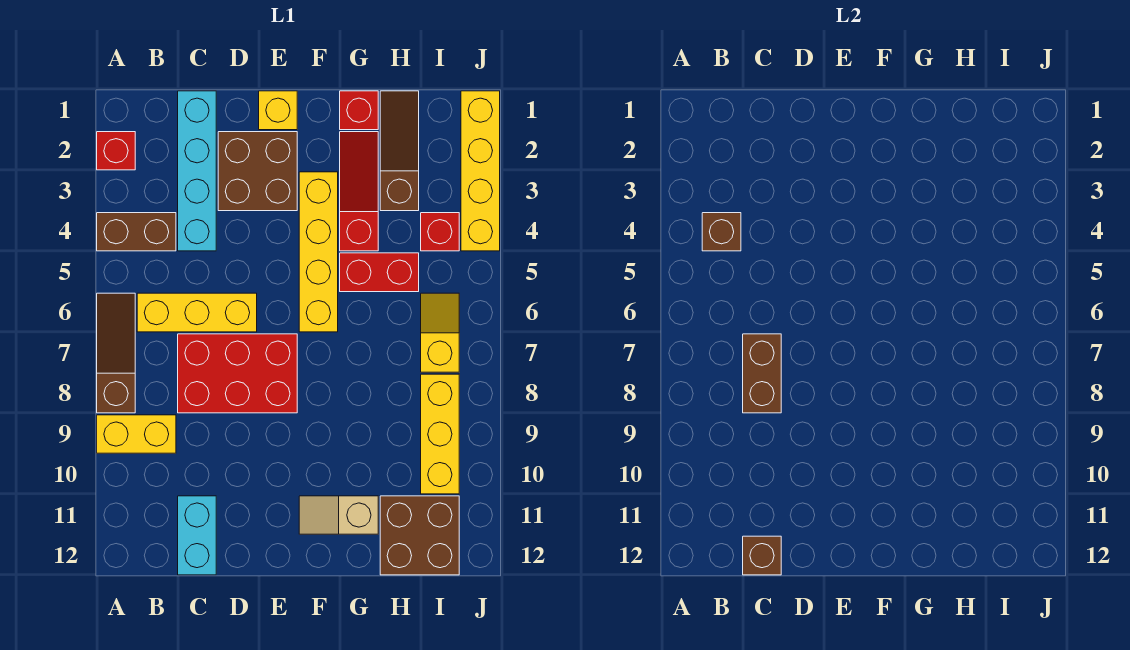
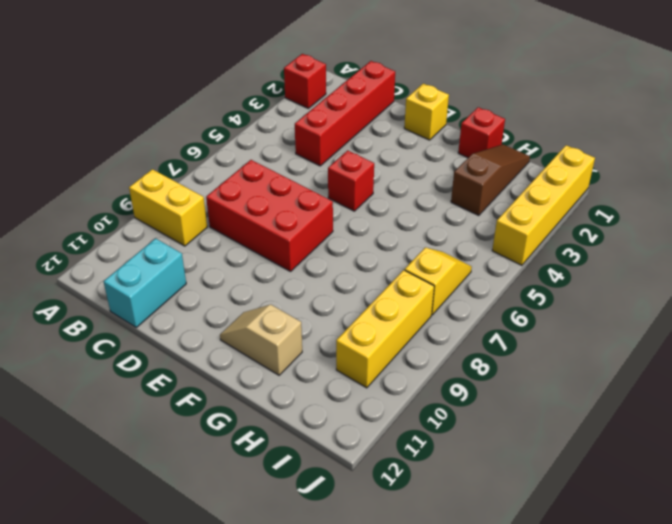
red 1x4 brick [295,61,395,166] -> cyan 1x4 brick [178,91,216,251]
red 1x1 brick [328,150,374,211] -> red 1x1 brick moved to [421,213,459,251]
none -> brown 1x2 brick [97,213,176,251]
none -> brown 1x3 slope [97,293,135,413]
none -> yellow 1x3 brick [137,293,257,332]

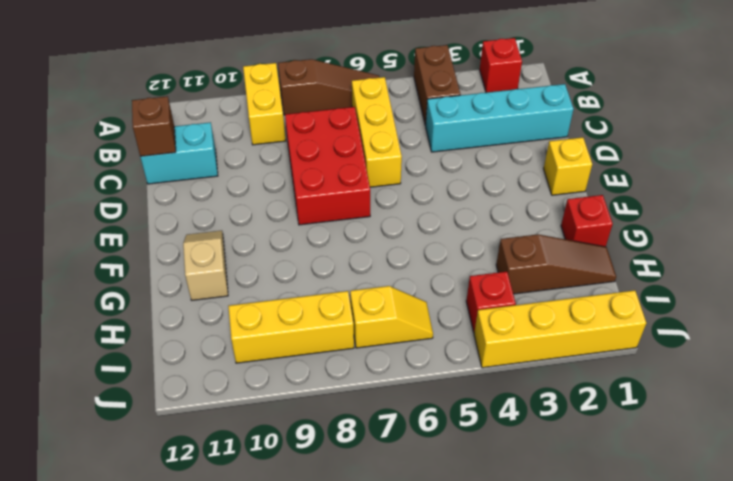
none -> brown 2x2 brick [218,132,297,211]
none -> yellow 1x4 brick [299,172,338,332]
none -> red 1x3 slope [340,132,378,251]

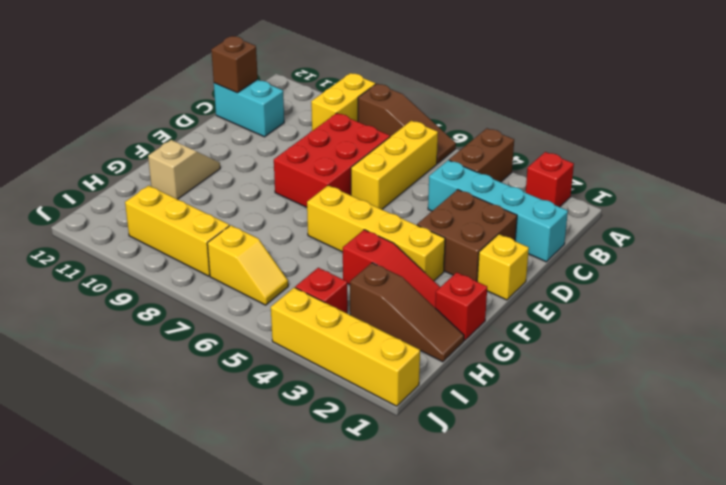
none -> red 1x2 brick [340,253,419,292]
none -> brown 2x2 brick [380,496,459,575]
none -> brown 1x1 brick [702,213,741,251]

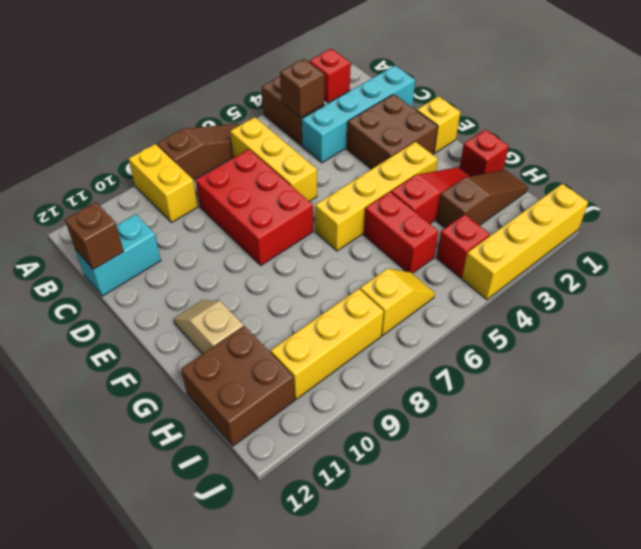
none -> brown 1x2 brick [743,334,781,413]

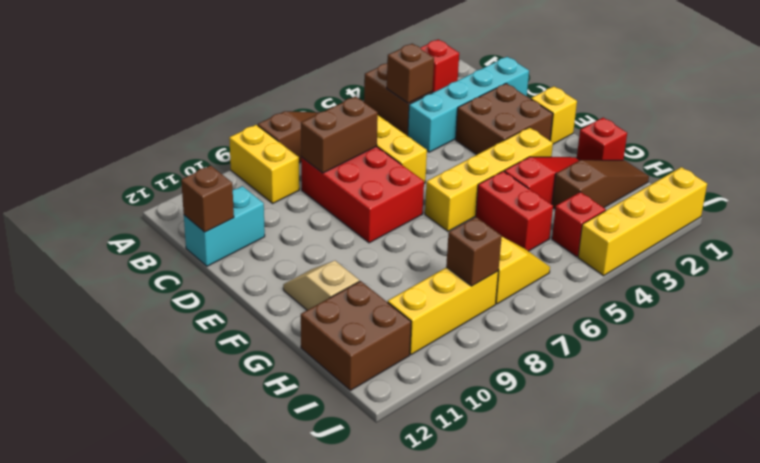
brown 1x1 brick [446,217,502,286] -> none

